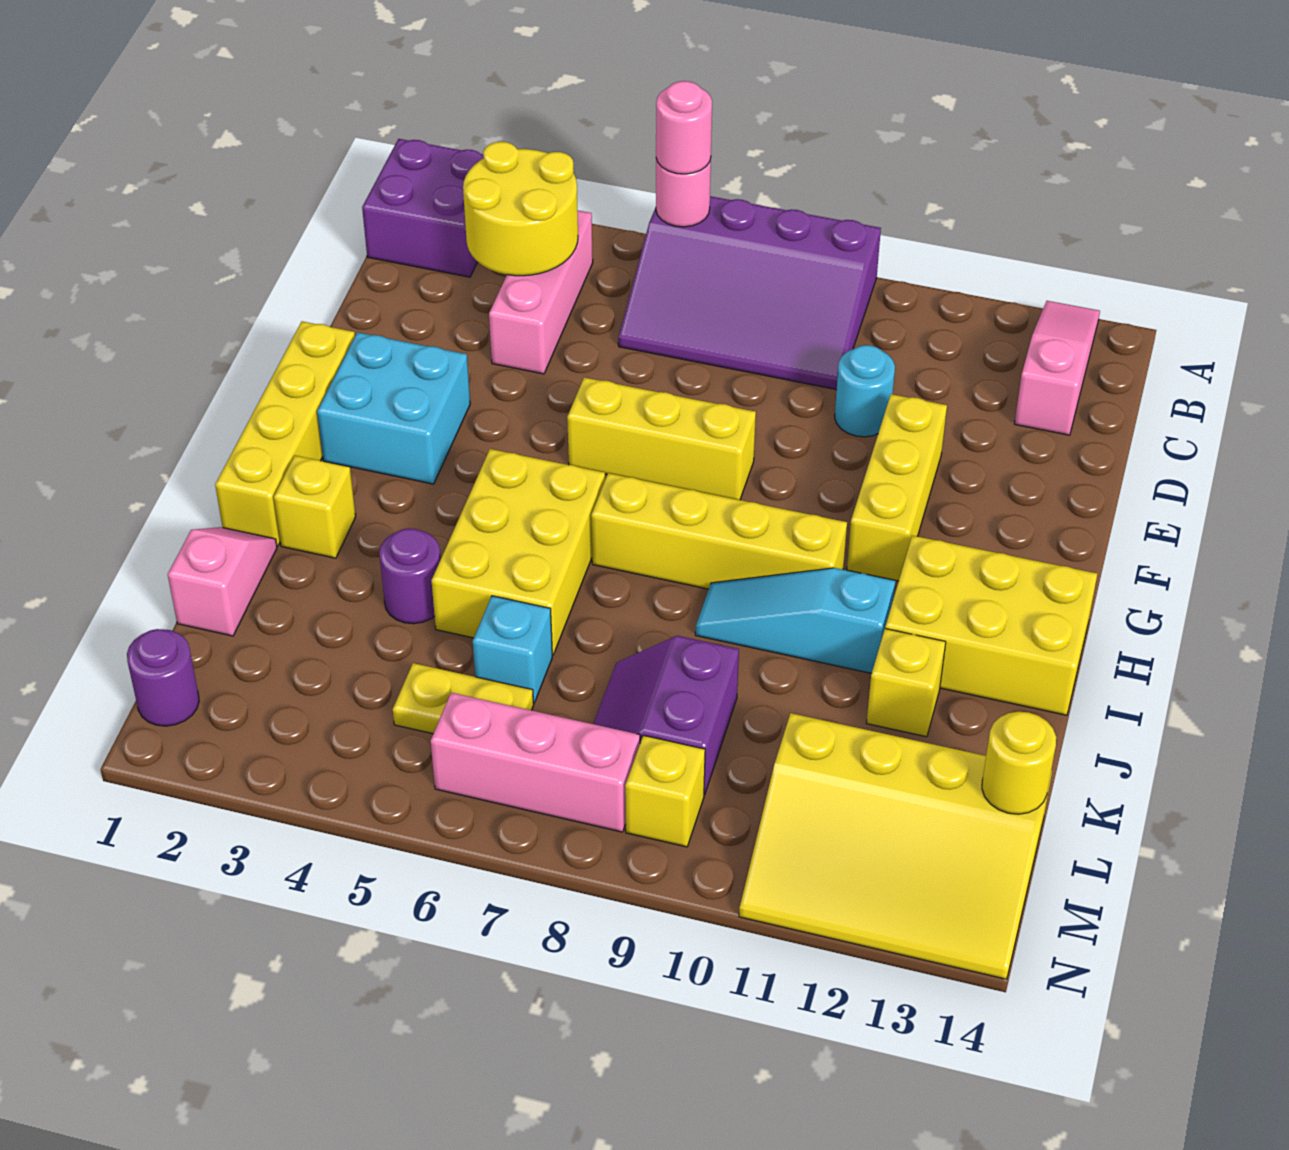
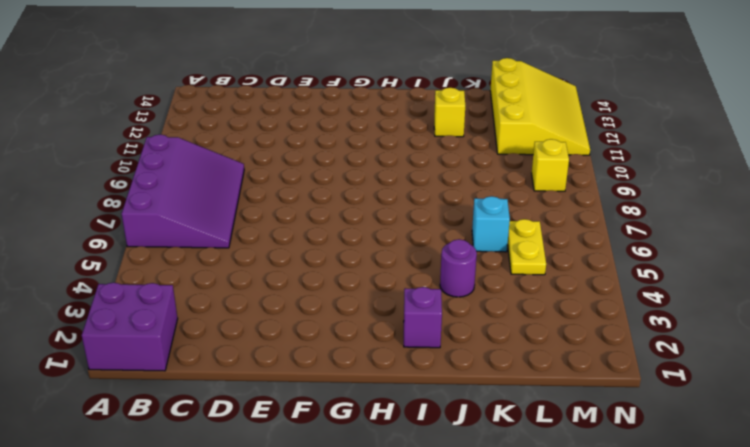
purple 1x1 brick [404,287,442,348] -> yellow 1x1 brick [274,456,356,558]
none -> pink 1x3 slope [1014,301,1100,435]
none -> pink 1x3 brick [489,210,593,374]
none -> cyan 1x1 round brick [835,345,895,437]

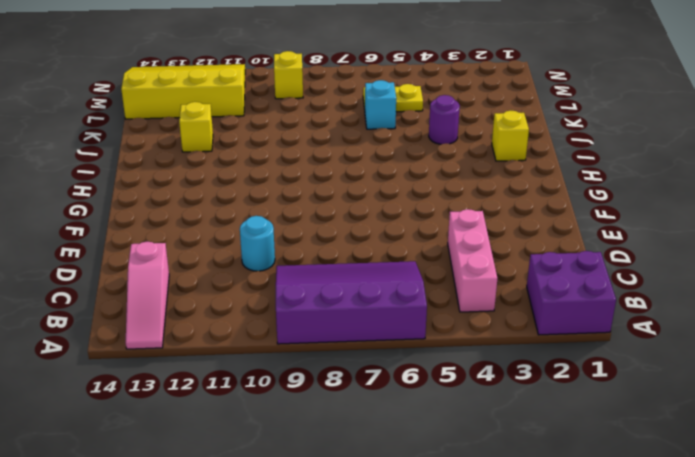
none -> yellow 1x3 brick [847,394,947,581]
none -> yellow 1x4 brick [215,321,355,546]
none -> cyan 2x2 brick [317,332,470,484]

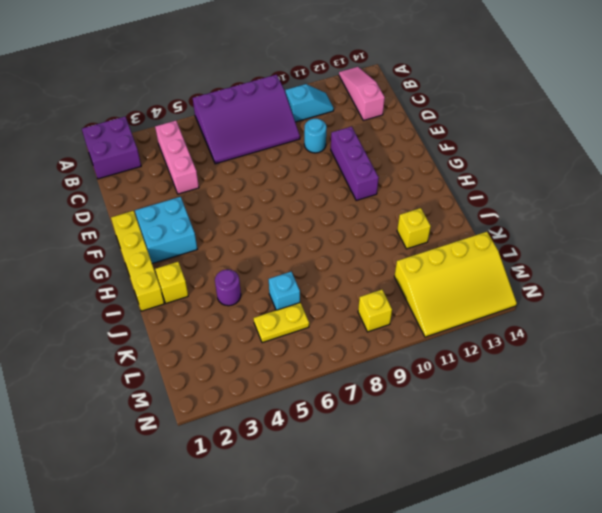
cyan 1x2 slope [285,84,334,122] -> none
purple 1x3 brick [331,126,379,201] -> yellow 1x3 brick [847,394,947,581]
none -> yellow 1x3 brick [567,378,756,500]
none -> yellow 2x3 brick [431,449,605,655]
none -> yellow 1x4 brick [591,473,847,589]

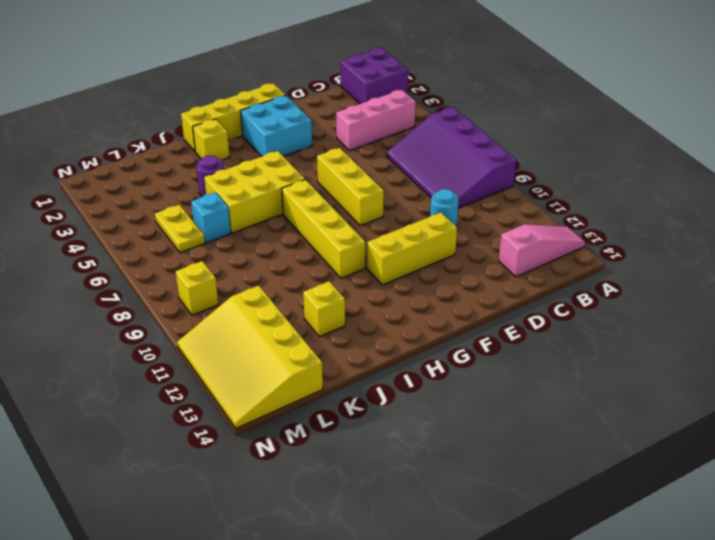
none -> yellow 2x3 brick [885,536,1097,715]
none -> cyan 1x3 slope [695,568,895,673]
none -> pink 1x2 slope [168,527,277,636]

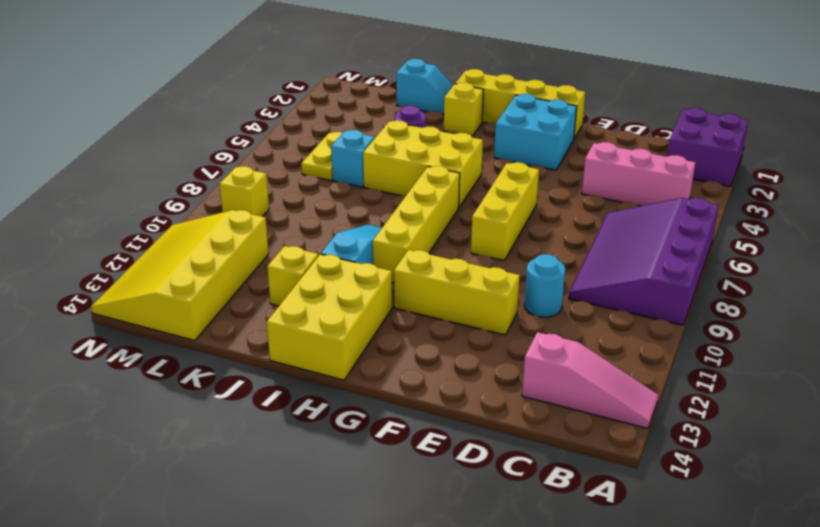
cyan 1x2 slope [396,59,453,115] -> pink 1x2 slope [168,527,277,636]
none -> purple 2x2 slope [594,636,739,795]
none -> purple 1x1 round brick [127,629,199,726]
none -> pink 1x3 brick [431,693,640,832]

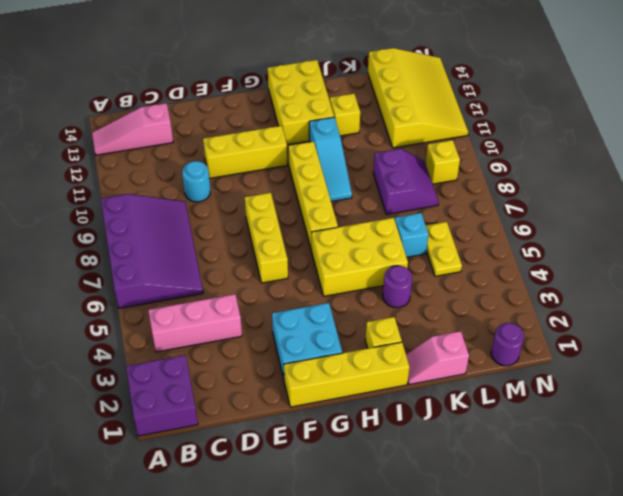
purple 2x2 slope [373,149,439,214] -> purple 2x2 slope turned to [594,636,739,795]
none -> pink 1x3 brick [431,693,640,832]
none -> pink 1x1 round brick [656,158,711,227]
none -> yellow 2x2 round brick [463,142,578,276]

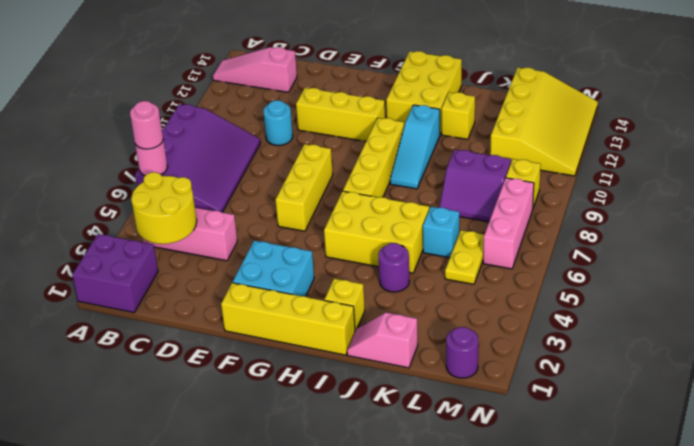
none -> yellow 1x1 round brick [982,712,1056,814]

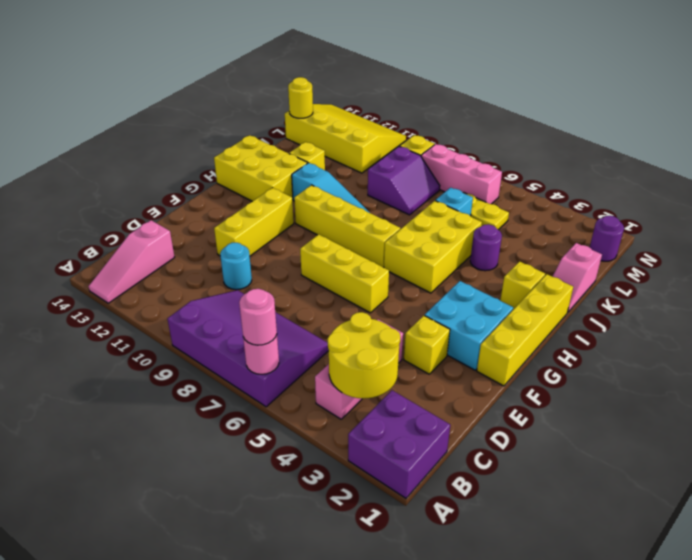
yellow 1x1 brick [404,316,450,374] -> none

